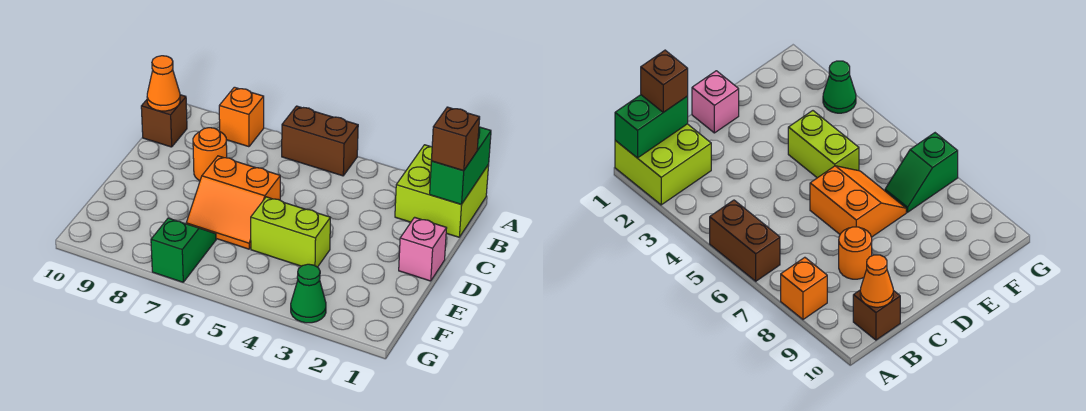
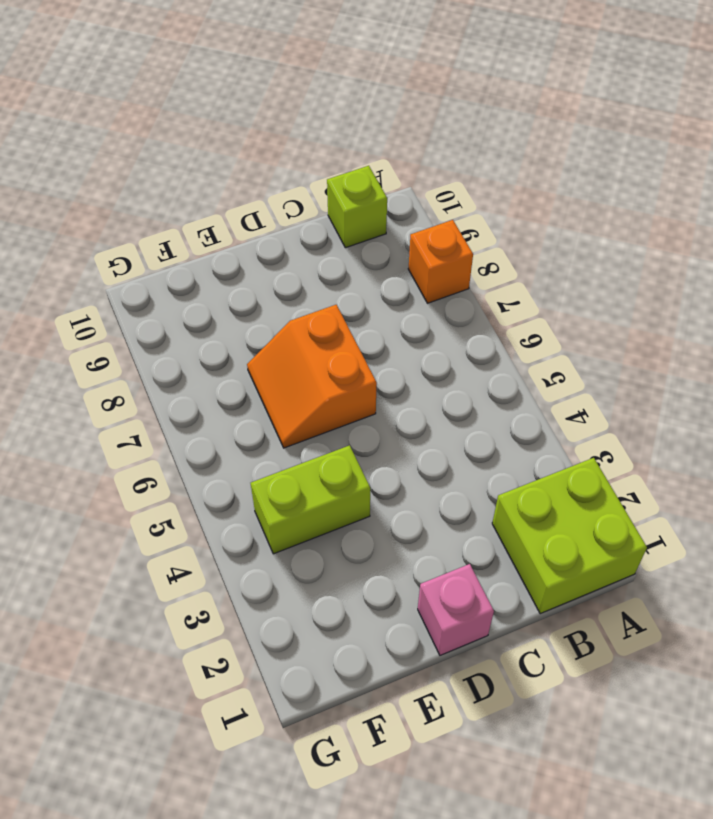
lime 1x1 brick [327,166,387,248] -> brown 1x1 brick [141,95,187,147]
lime 1x2 brick [251,445,370,554] -> lime 1x2 brick turned to [251,197,330,267]
none -> brown 1x2 brick [282,106,358,176]
none -> orange 1x1 round brick [193,128,227,181]
none -> green 1x2 slope [151,218,216,282]

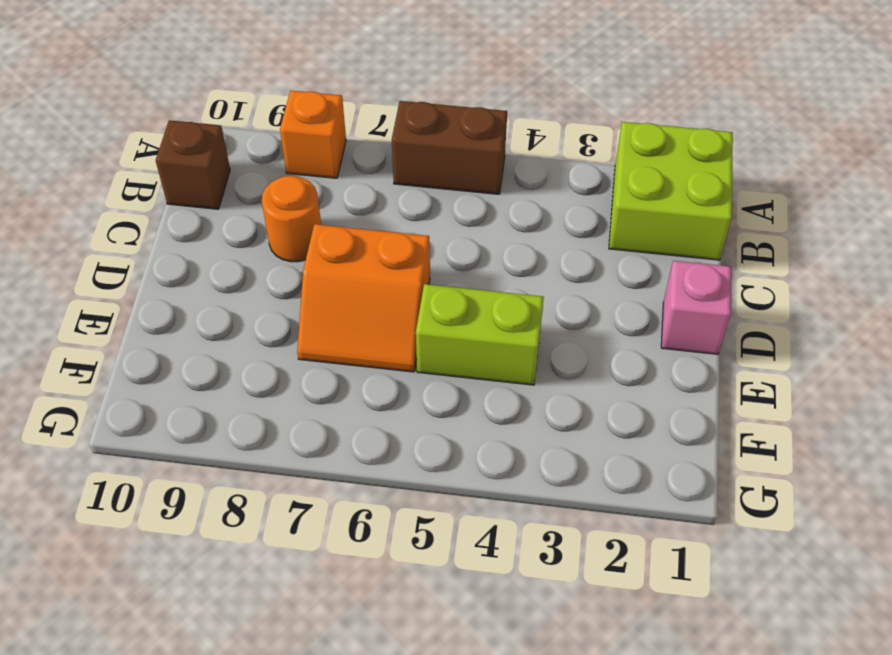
none -> green 1x2 slope [151,218,216,282]
none -> green 1x1 cone [291,264,326,323]
none -> green 1x2 brick [430,127,491,204]

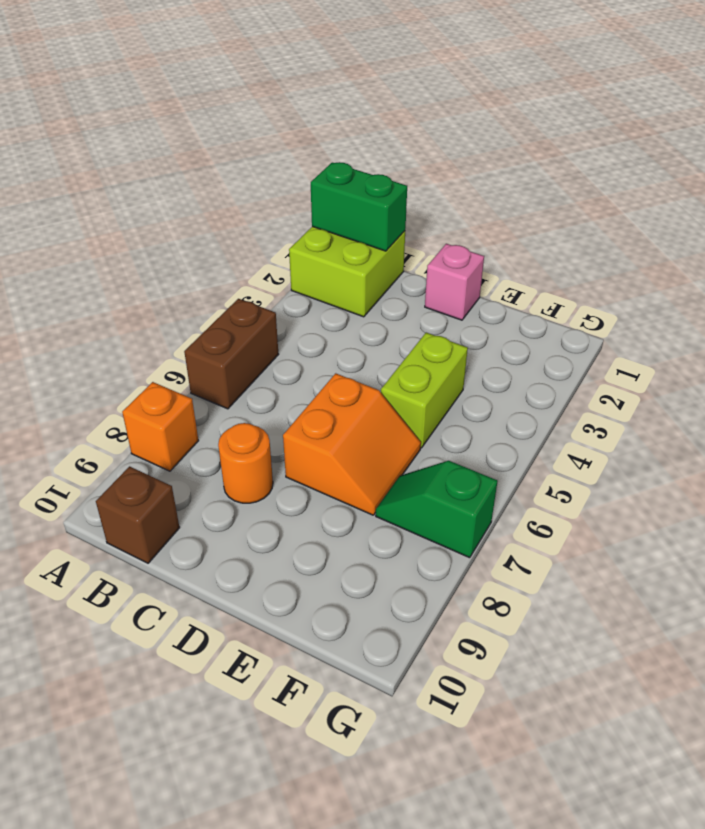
none -> green 1x1 cone [291,264,326,323]
none -> orange 1x1 cone [147,56,180,111]
none -> brown 1x1 brick [431,107,480,171]

